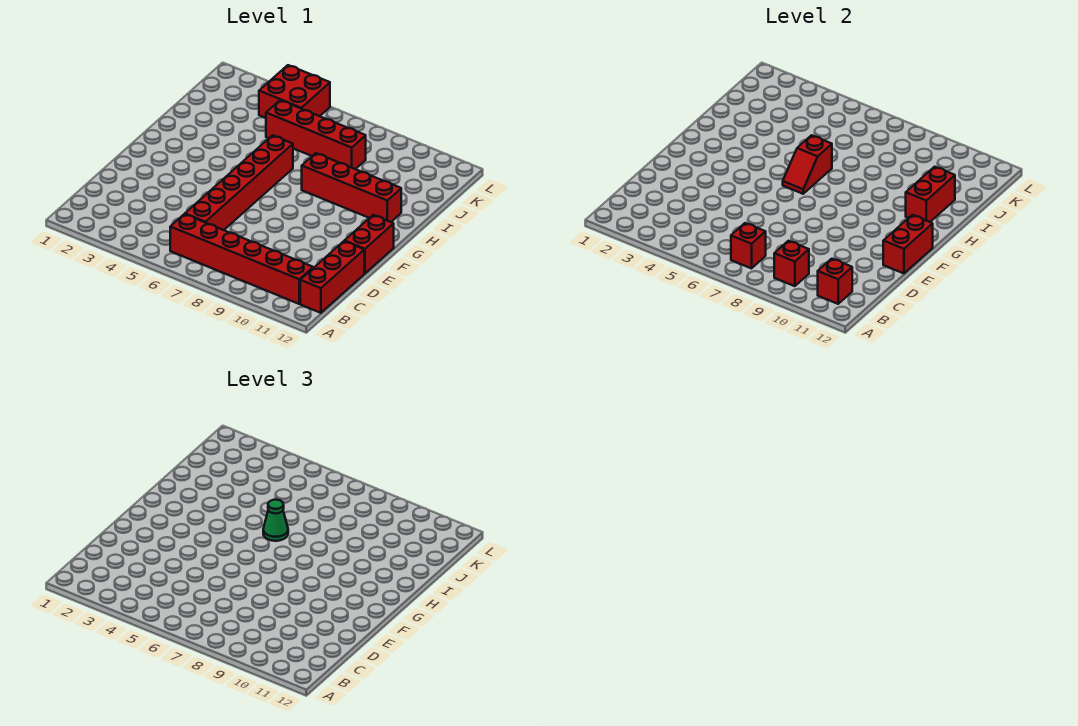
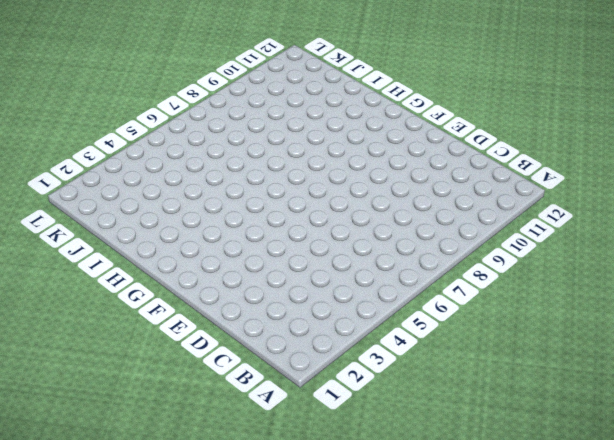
none -> red 1x6 brick [170,214,313,304]
none -> red 1x3 brick [300,241,364,313]
none -> red 1x6 brick [185,135,293,230]

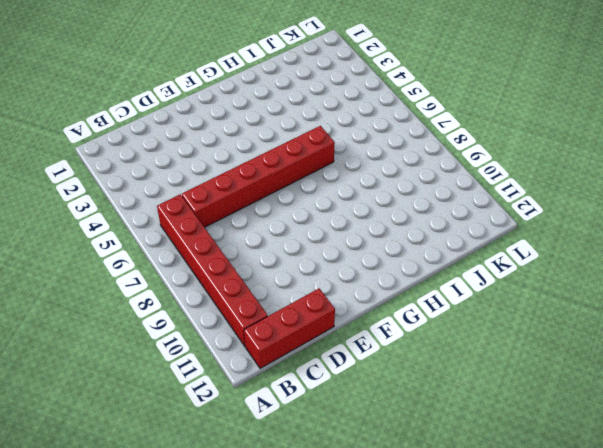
none -> red 1x2 brick [345,215,394,273]
none -> red 1x4 brick [302,153,401,222]
none -> red 1x4 brick [266,100,366,169]

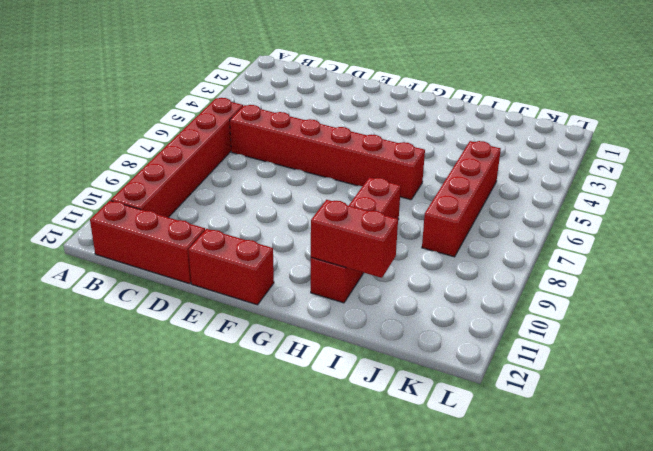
none -> red 2x2 brick [259,65,330,118]
none -> red 1x1 brick [731,223,766,268]
none -> red 1x1 brick [774,241,809,286]

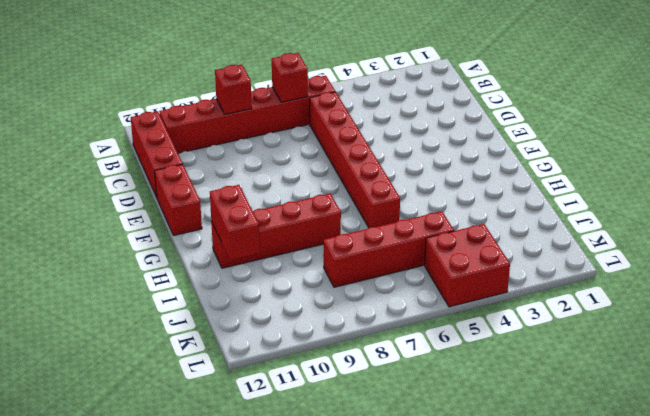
none -> red 1x1 brick [818,259,852,304]
none -> red 1x2 brick [883,215,933,273]
none -> red 1x2 slope [783,135,832,194]

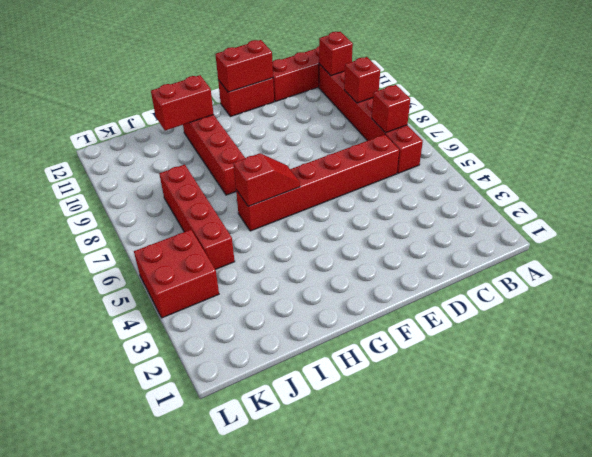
none -> green 1x1 cone [263,500,288,541]

